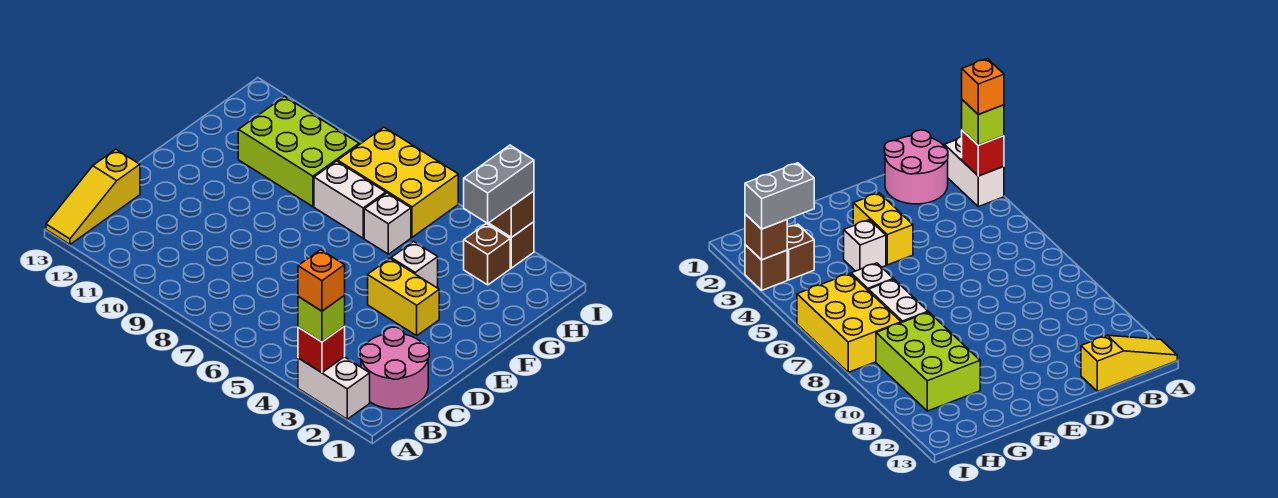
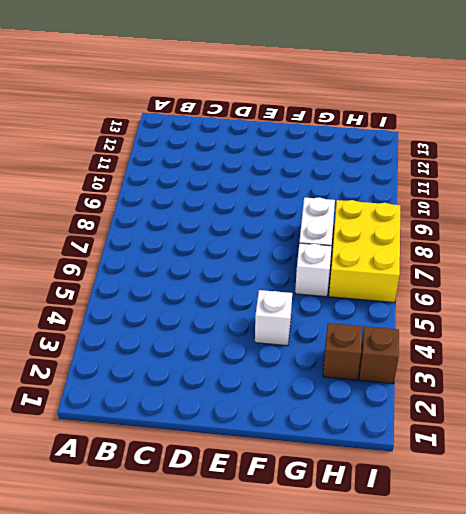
none -> white 1x2 brick [298,357,370,419]
none -> yellow 1x3 slope [46,149,140,244]
none -> pink 2x2 round brick [360,327,429,409]

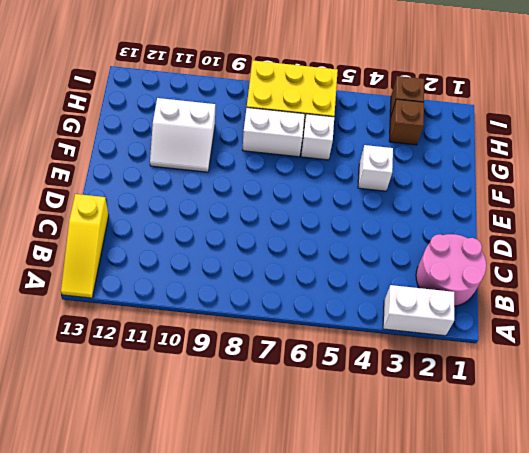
white 2x2 slope [150,98,215,172] -> lime 2x3 brick [238,97,359,207]
none -> yellow 1x2 brick [368,259,439,336]
none -> red 1x1 brick [298,326,345,373]
none -> brown 1x1 brick [489,191,534,237]

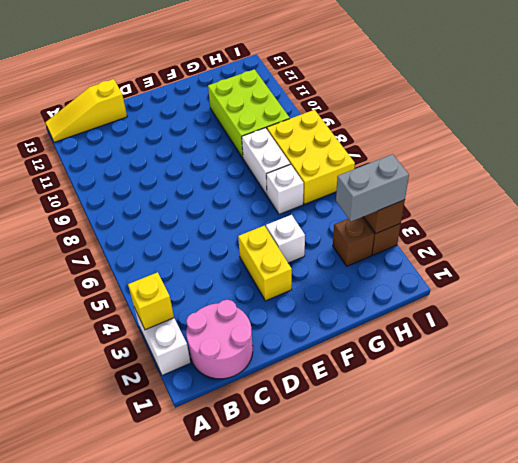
yellow 1x1 brick [128,272,174,330] -> red 1x1 brick [298,326,345,373]
none -> lime 1x1 brick [298,296,345,342]
none -> orange 1x1 brick [298,250,345,311]

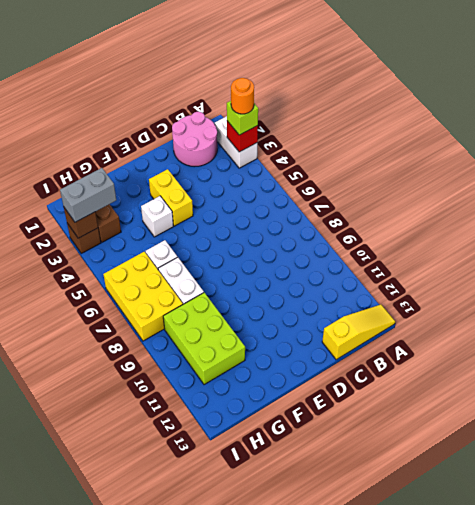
orange 1x1 round brick [231,78,254,114] -> orange 1x1 brick [298,250,345,311]

